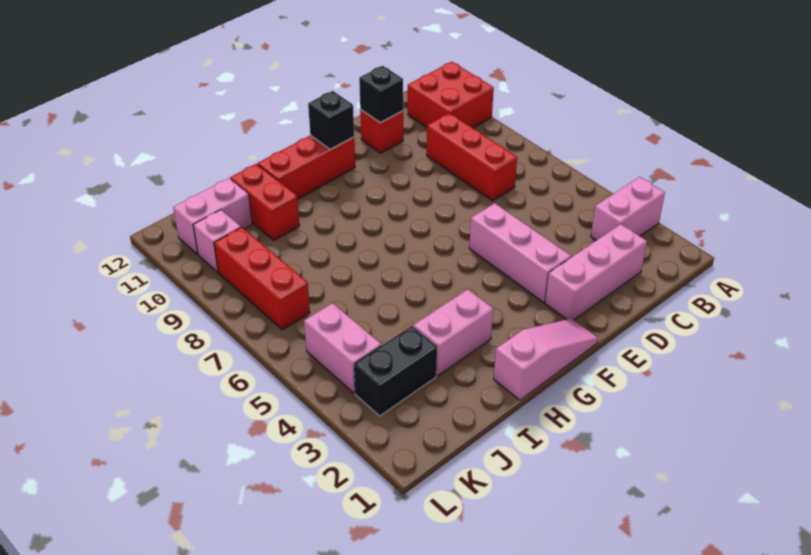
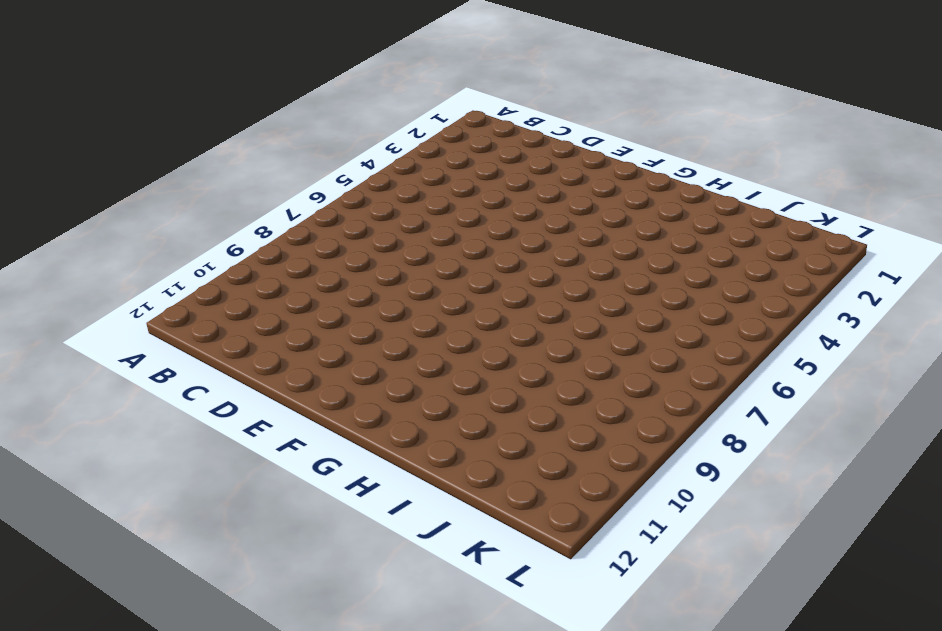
none -> pink 1x2 brick [591,177,665,240]
none -> red 2x2 brick [408,62,494,128]
none -> pink 1x3 brick [545,224,647,320]

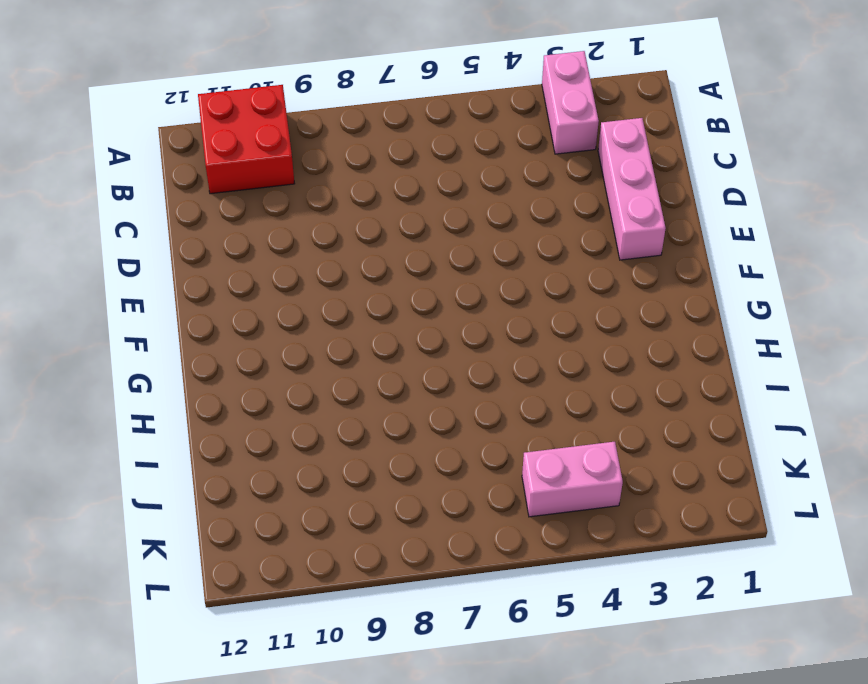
none -> red 1x3 brick [427,113,517,201]
none -> red 1x1 brick [360,110,403,153]
none -> pink 1x3 brick [469,203,571,302]

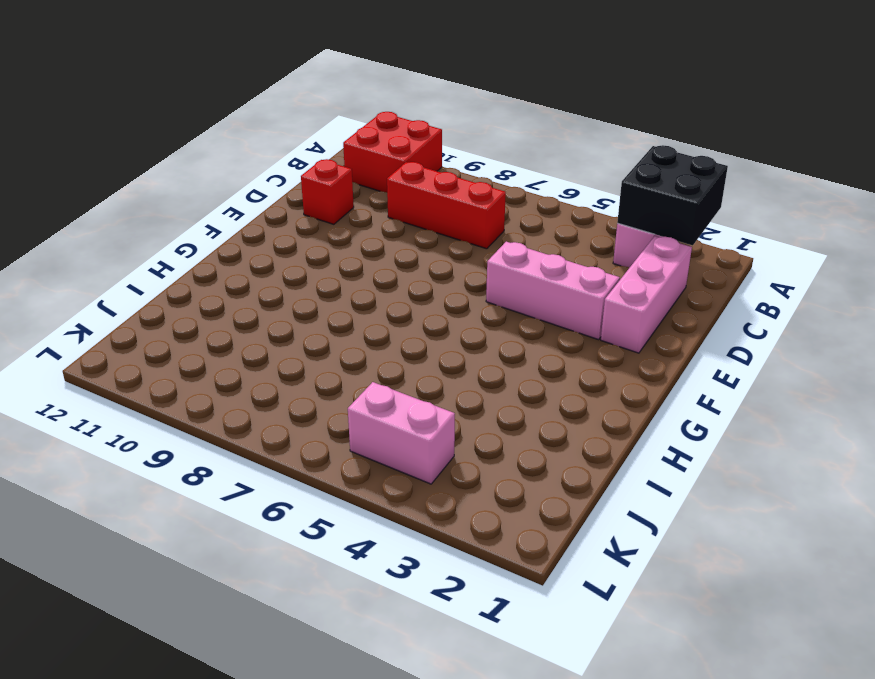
black 2x2 brick [617,145,728,245] -> none
none -> pink 1x3 slope [494,319,598,400]
none -> red 1x3 brick [258,135,355,199]
none -> pink 1x2 brick [413,289,493,376]

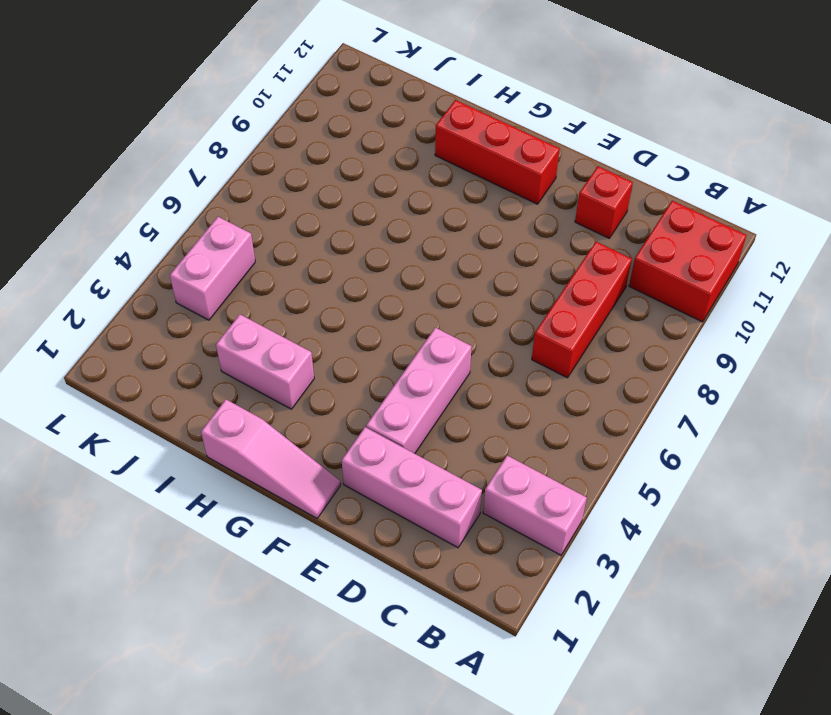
none -> red 1x2 brick [230,164,300,240]
none -> black 1x2 brick [354,326,437,416]
none -> pink 1x2 brick [173,178,252,254]

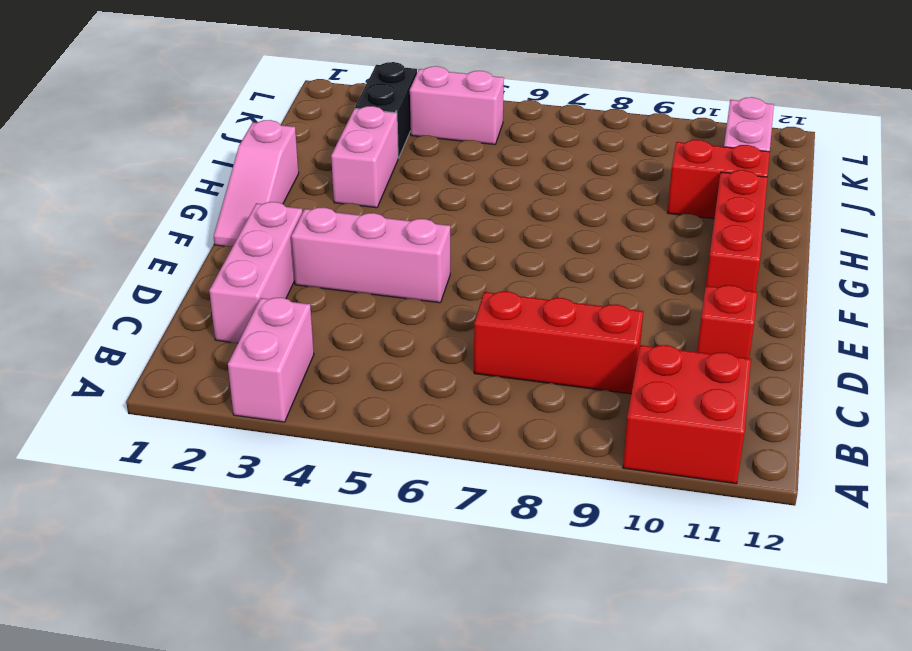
none -> red 1x3 brick [214,227,310,330]
none -> pink 1x1 brick [193,210,241,272]
none -> black 1x1 brick [359,66,403,123]

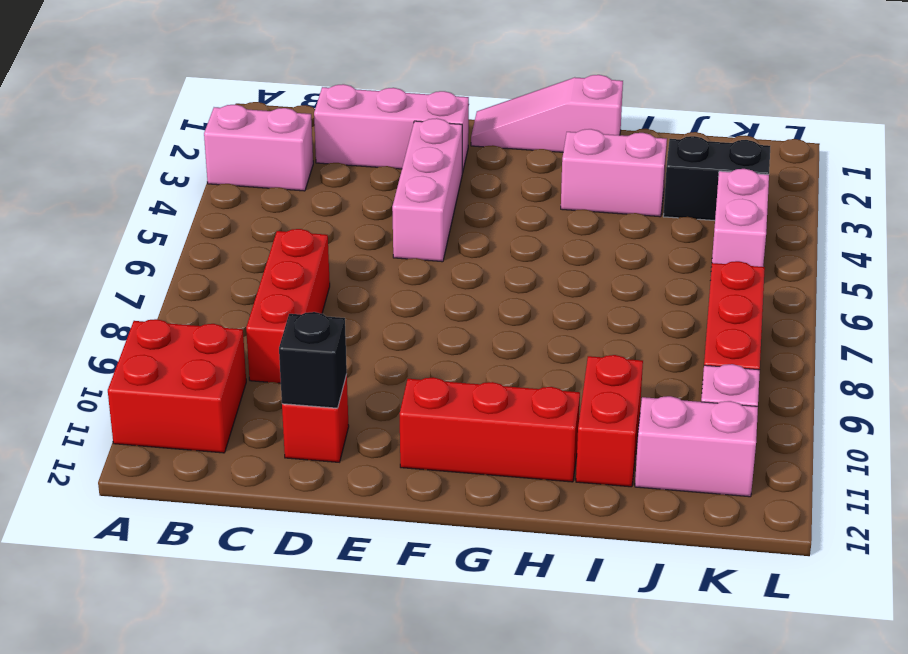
none -> black 1x1 brick [308,91,354,149]

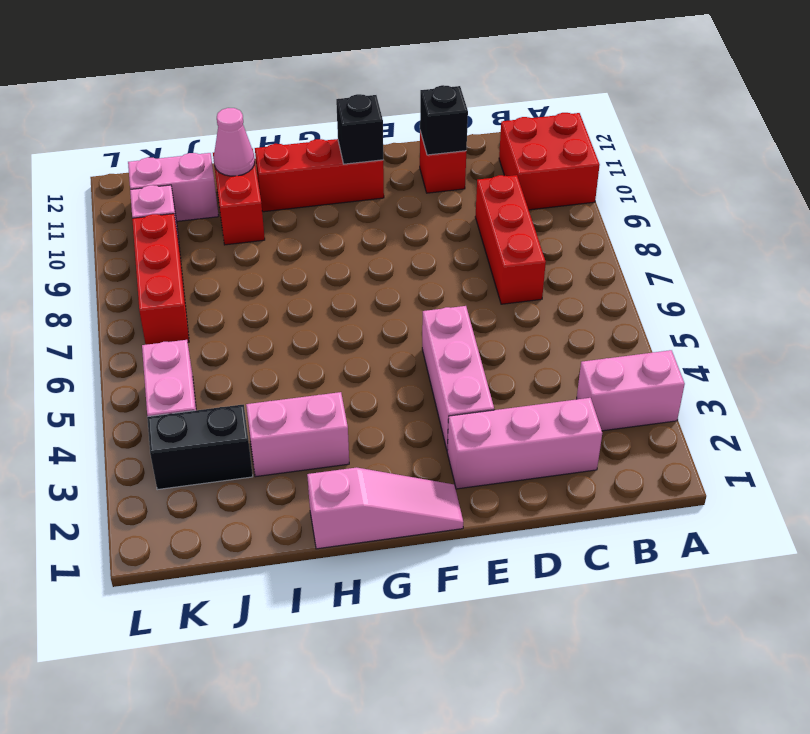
pink 1x1 cone [213,108,255,176] -> none

